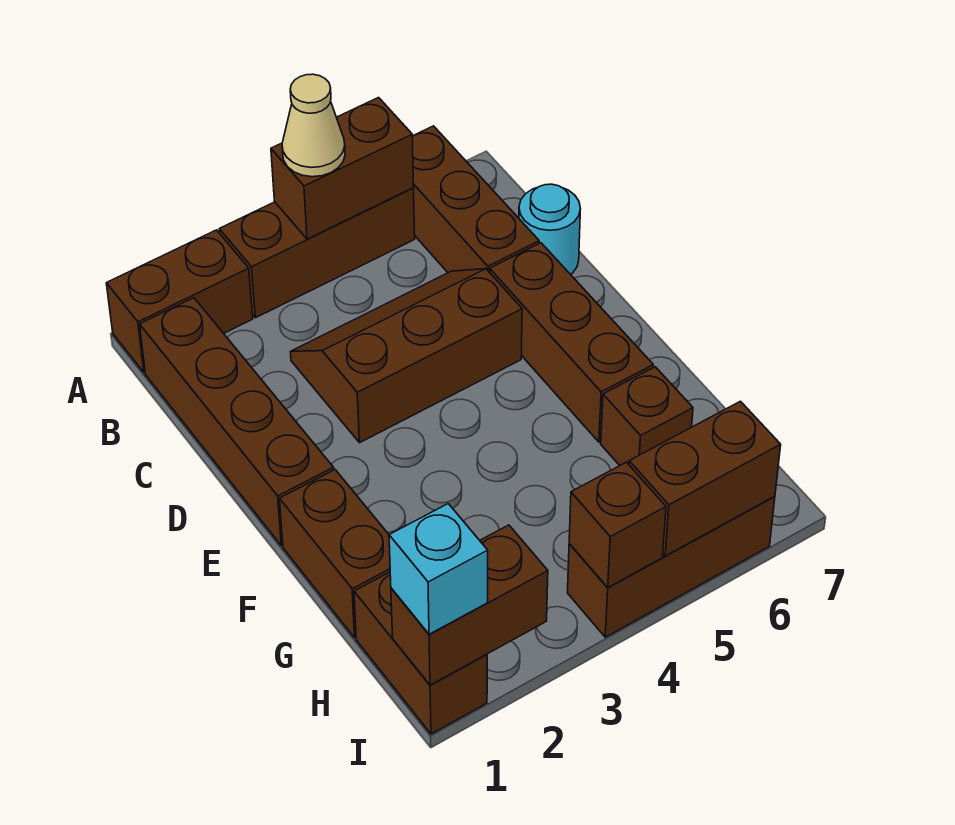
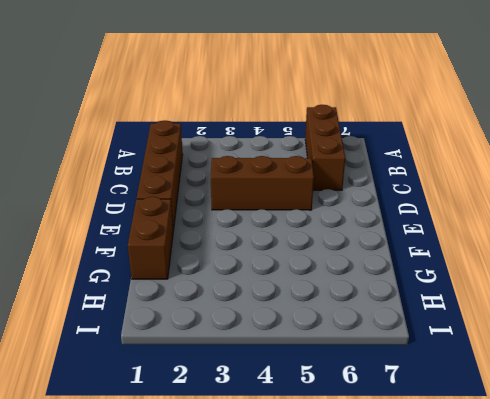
none -> brown 1x2 brick [106,230,253,373]
none -> brown 1x3 brick [219,188,415,318]
none -> cyan 1x1 round brick [519,184,580,274]

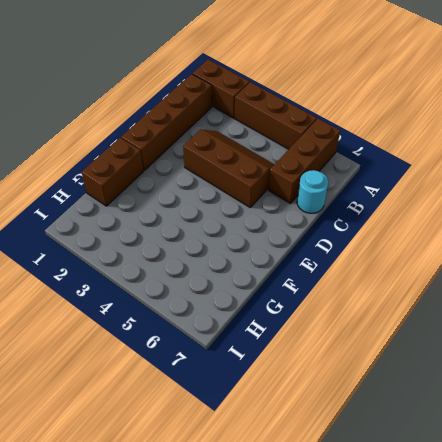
none -> brown 1x3 brick [490,243,653,442]
none -> brown 1x1 brick [601,367,693,466]
none -> brown 1x2 brick [354,572,487,734]

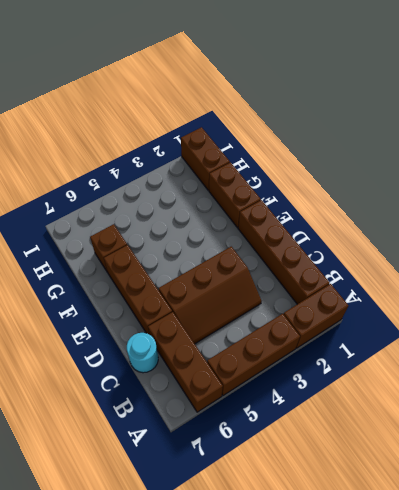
none -> brown 1x3 brick [568,496,775,637]
none -> brown 1x2 brick [271,98,414,239]
none -> brown 1x2 brick [391,525,548,685]

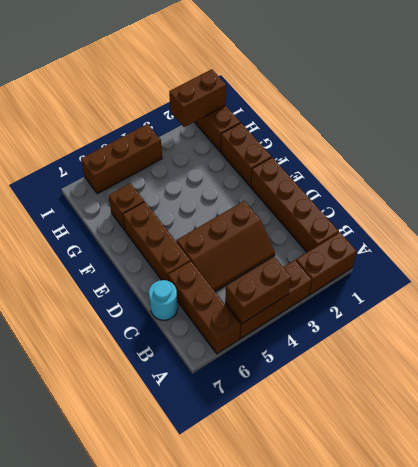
none -> brown 1x1 brick [569,462,666,587]
none -> brown 1x2 brick [629,401,781,556]
none -> tan 1x1 cone [282,74,345,177]

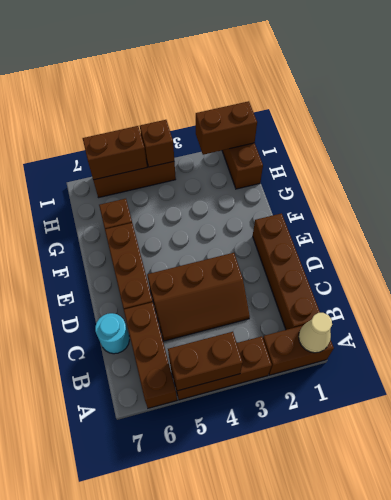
tan 1x1 cone [299,313,332,353] -> tan 1x1 cone moved to [282,74,345,177]
none -> brown 1x2 brick [280,470,390,638]
none -> cyan 1x1 brick [389,504,488,634]

